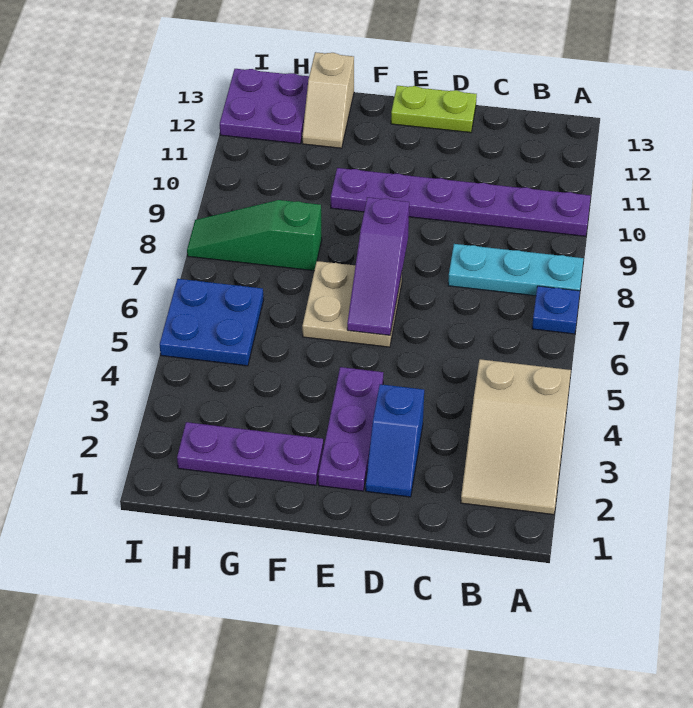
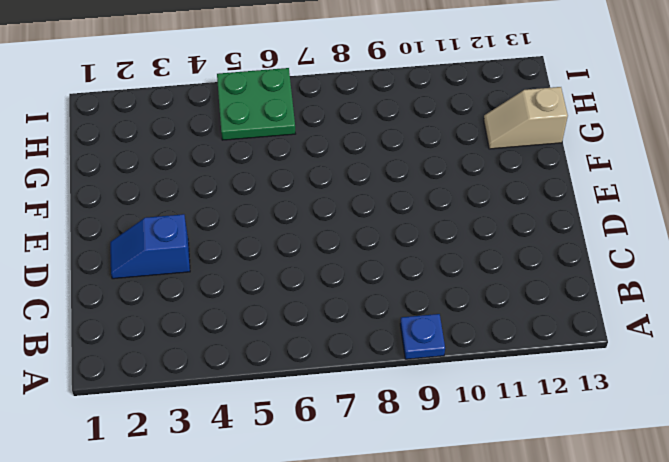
blue 1x1 plate [400,314,445,359] -> blue 1x1 plate moved to [532,286,580,334]
green 2x2 plate [217,68,295,140] -> blue 2x2 plate [160,279,264,366]
none -> tan 2x3 slope [461,359,571,515]
none -> cyan 1x3 plate [448,244,584,296]
none -> purple 1x6 plate [331,168,591,236]

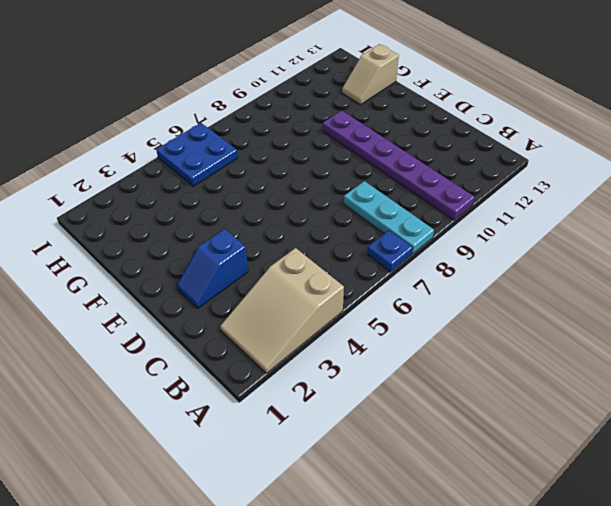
none -> lime 1x2 plate [391,86,477,133]
none -> purple 1x3 plate [318,367,383,491]
none -> tan 2x2 plate [302,261,402,347]

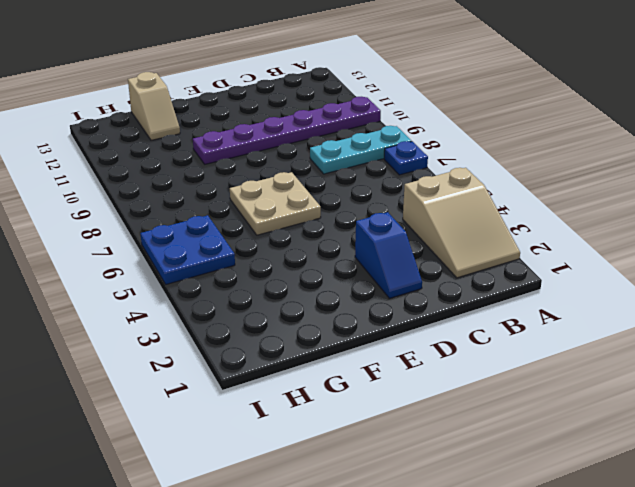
none -> lime 1x2 plate [391,86,477,133]
none -> purple 1x3 plate [318,367,383,491]
none -> purple 1x3 plate [177,422,323,485]

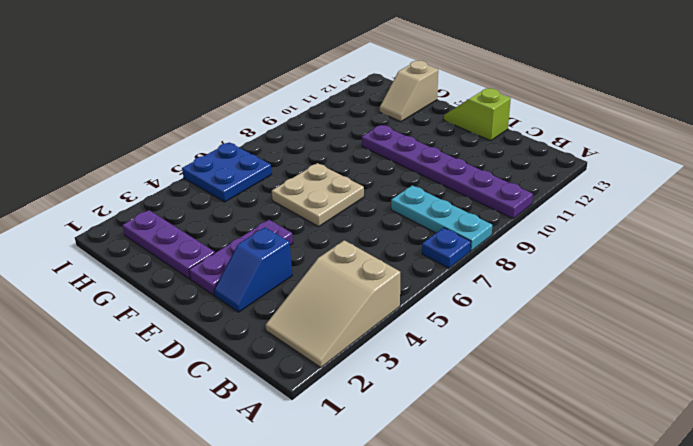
lime 1x2 slope [444,88,511,141] -> lime 1x2 plate [391,86,477,133]
none -> green 1x3 slope [187,200,322,271]
none -> purple 2x2 plate [220,69,309,144]
none -> purple 1x3 slope [347,197,409,335]

